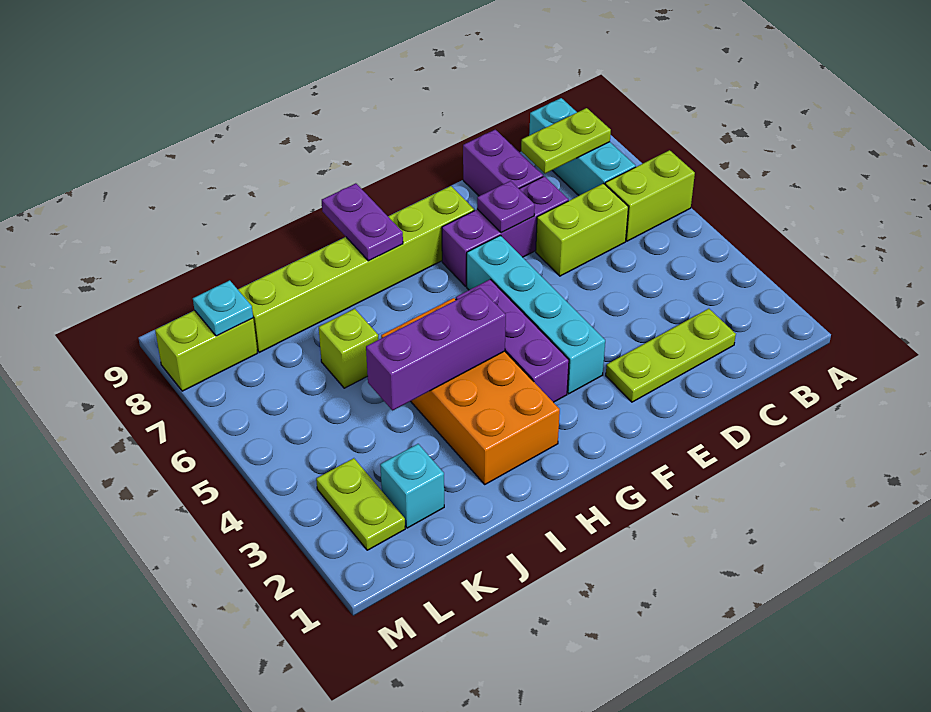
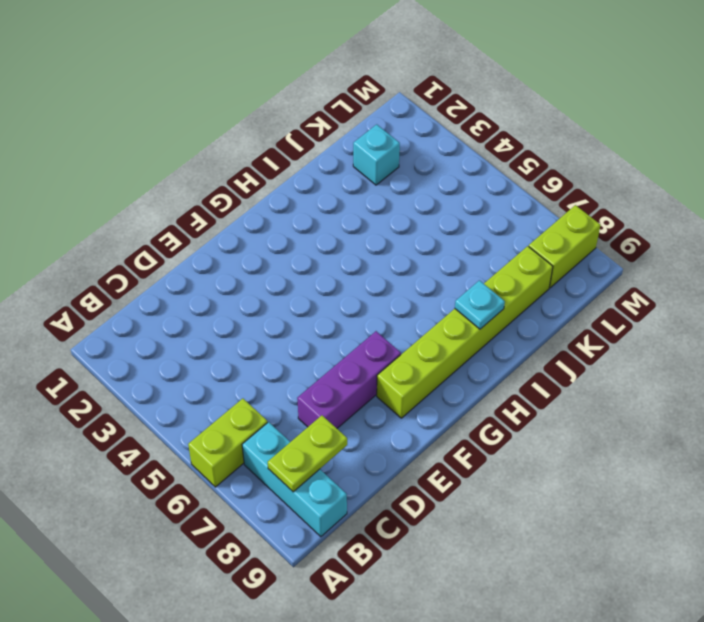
cyan 1x1 plate [455,280,505,329] -> cyan 1x1 plate moved to [193,280,253,336]
none -> lime 1x3 plate [606,309,736,402]
none -> lime 1x2 brick [536,184,628,276]
none -> purple 1x2 brick [463,130,543,196]

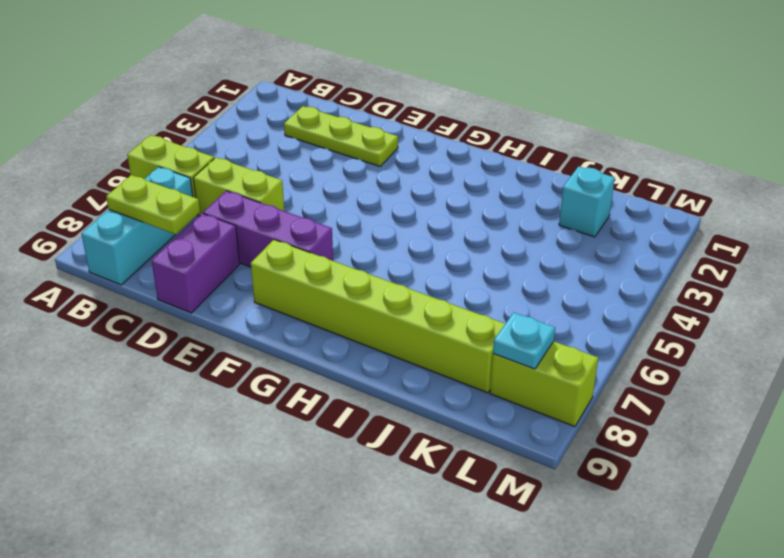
none -> cyan 1x4 brick [467,235,605,394]
none -> purple 1x3 brick [456,279,569,402]
none -> orange 2x4 brick [381,298,560,484]

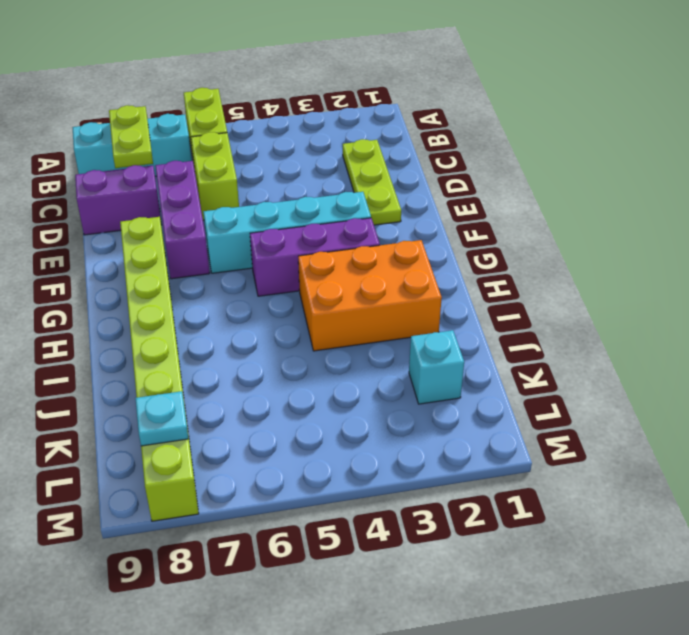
orange 2x3 brick [298,240,442,351] -> orange 2x4 brick [381,298,560,484]
none -> lime 1x1 brick [319,309,378,388]
none -> lime 1x2 plate [316,458,405,550]
none -> purple 1x1 plate [477,181,535,233]

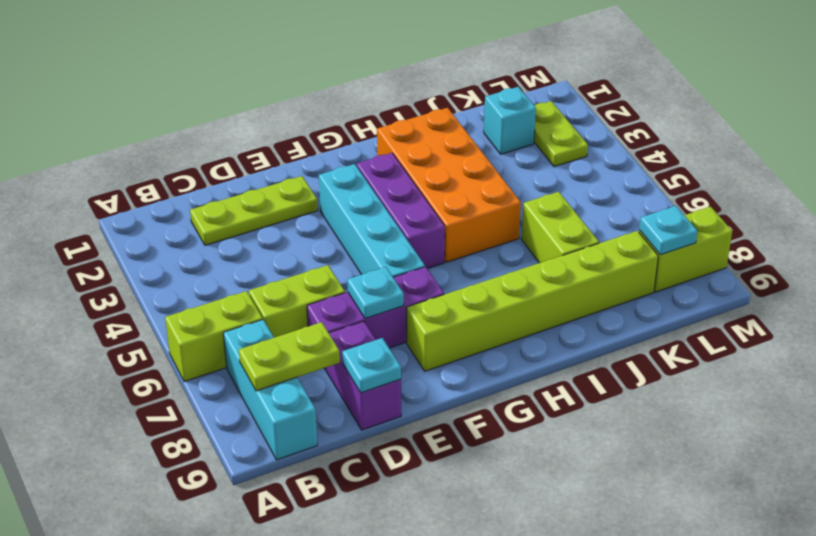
cyan 1x1 plate [342,338,401,393] -> none
cyan 1x1 plate [347,267,404,319] -> purple 1x1 plate [477,181,535,233]
lime 1x2 brick [521,192,599,263] -> lime 1x1 brick [319,309,378,388]
none -> purple 1x3 brick [366,288,506,411]
none -> purple 1x2 plate [322,183,403,261]

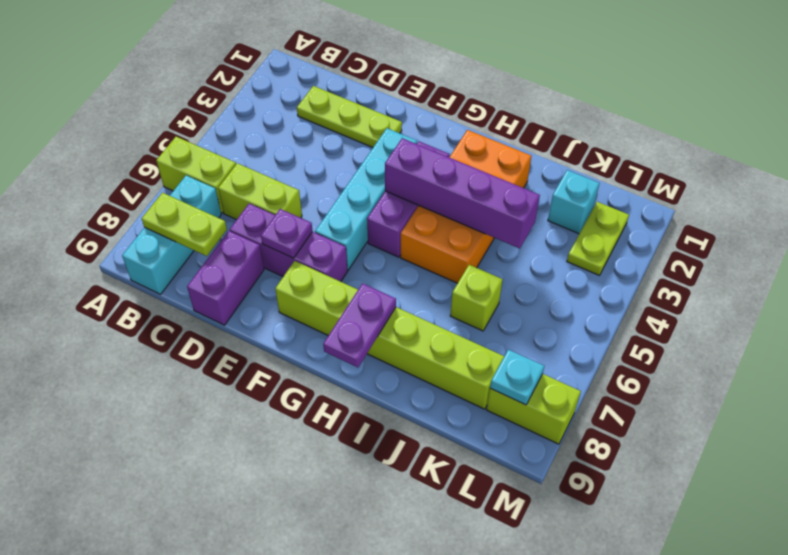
purple 1x4 brick [385,138,540,249] -> purple 1x3 brick [366,288,506,411]

